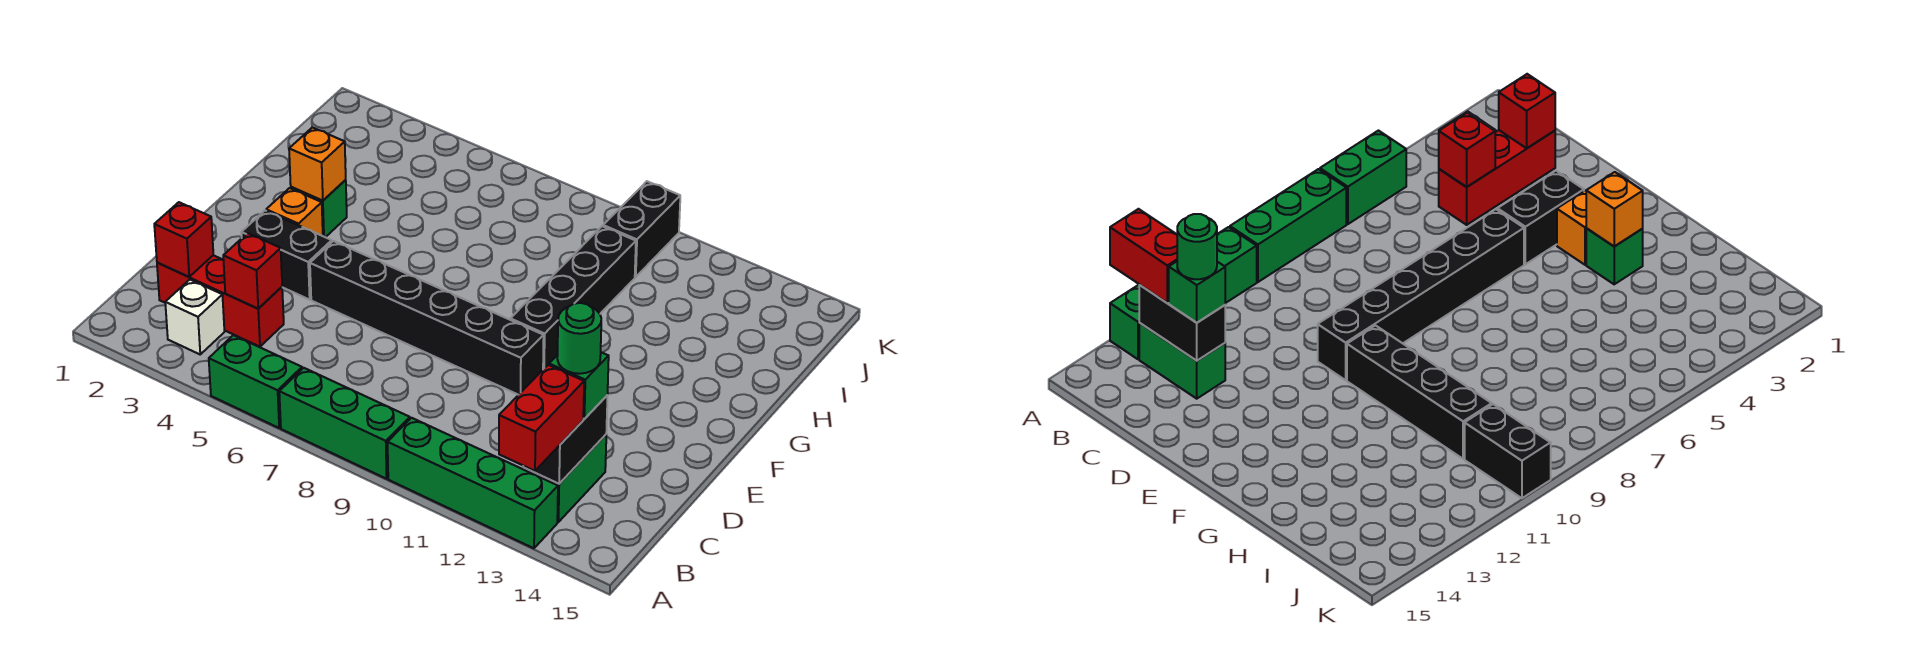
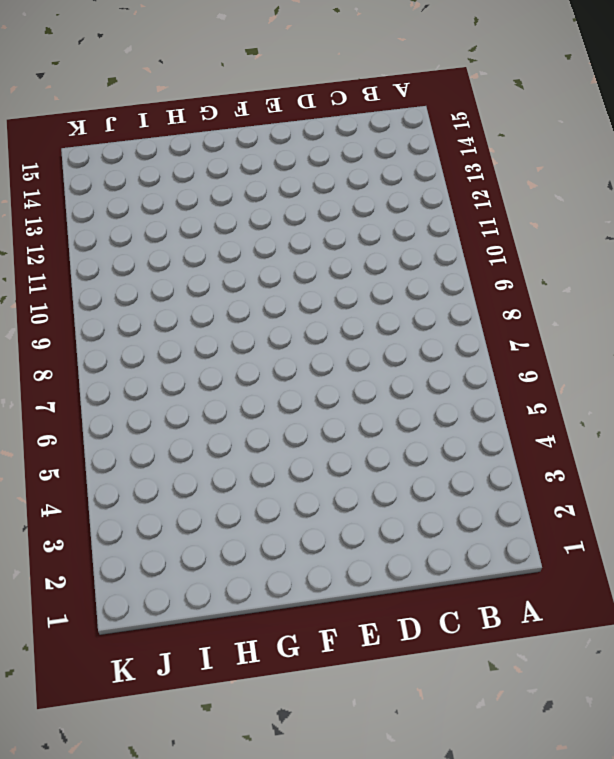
none -> green 1x2 brick [209,335,302,428]
none -> green 1x3 brick [279,368,410,479]
none -> green 1x4 brick [388,418,558,548]

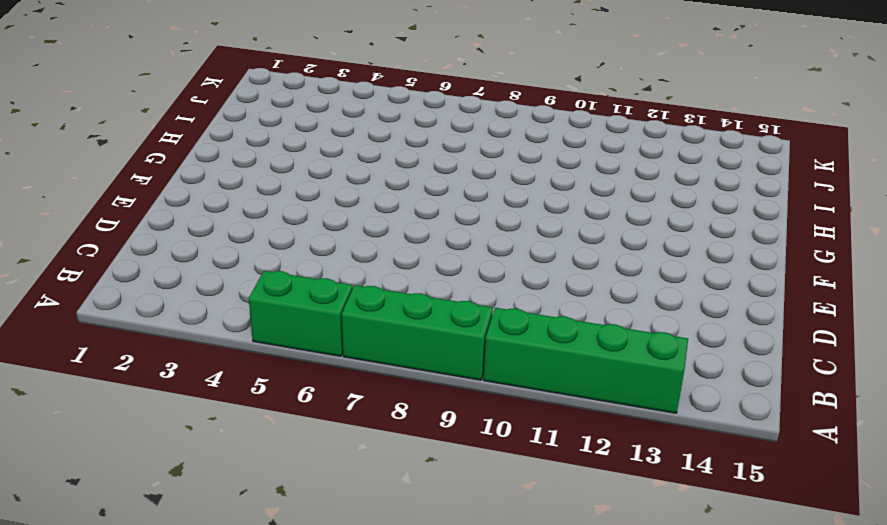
none -> white 1x1 brick [165,280,224,354]
none -> green 1x2 brick [523,435,606,522]
none -> red 1x3 brick [157,255,284,347]

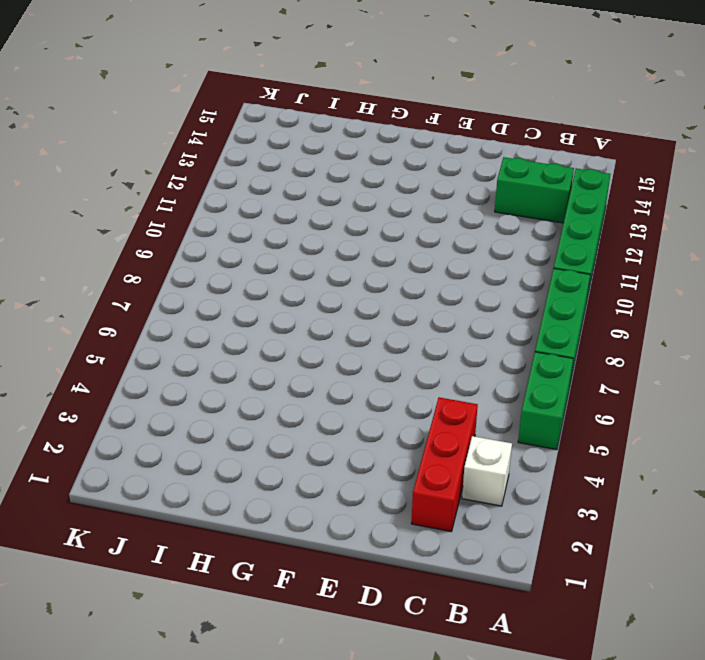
none -> black 1x2 brick [241,211,332,300]
none -> black 1x6 brick [310,241,544,395]
none -> orange 1x1 brick [266,188,323,236]

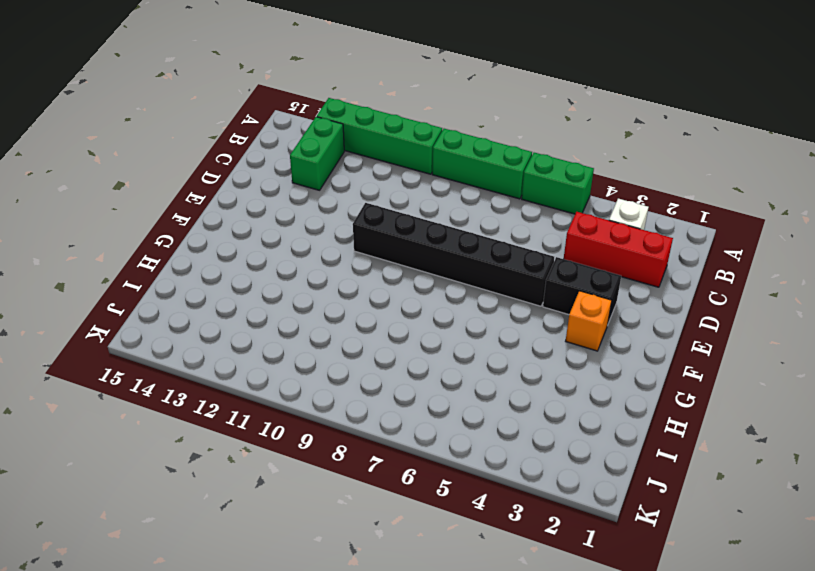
none -> black 1x4 brick [510,226,636,369]
none -> green 1x1 brick [291,180,347,237]
none -> black 1x2 brick [603,181,680,277]

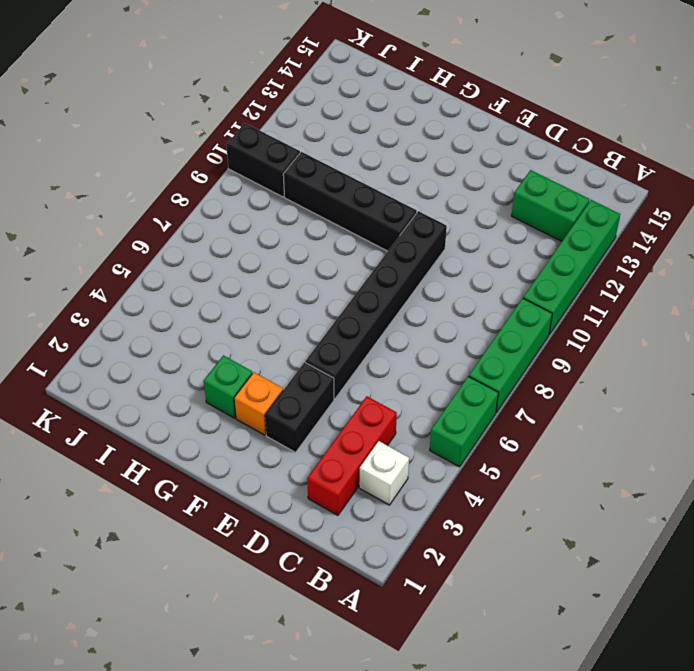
none -> black 1x2 brick [523,395,608,484]
none -> red 1x1 brick [154,202,213,277]
none -> red 1x1 brick [223,233,282,309]

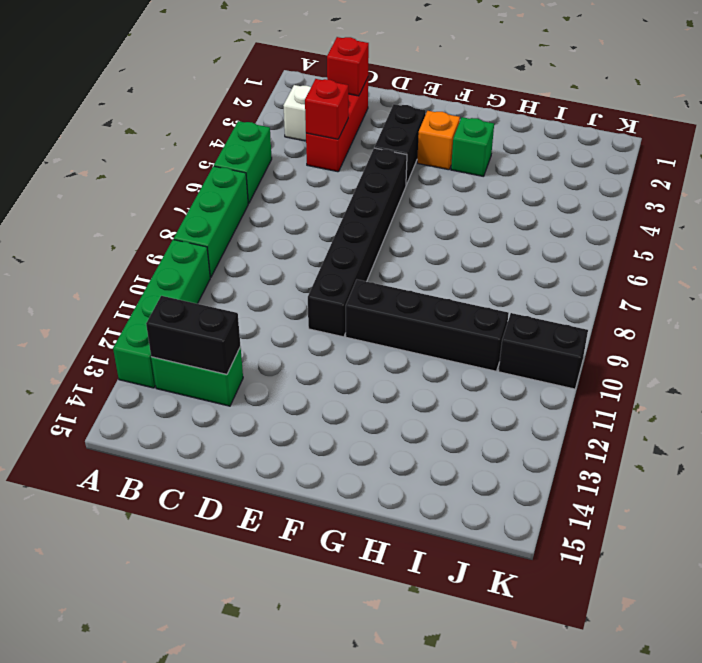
none -> orange 1x1 brick [289,127,346,201]
none -> red 1x2 brick [499,365,584,471]
none -> green 1x1 brick [549,352,609,419]

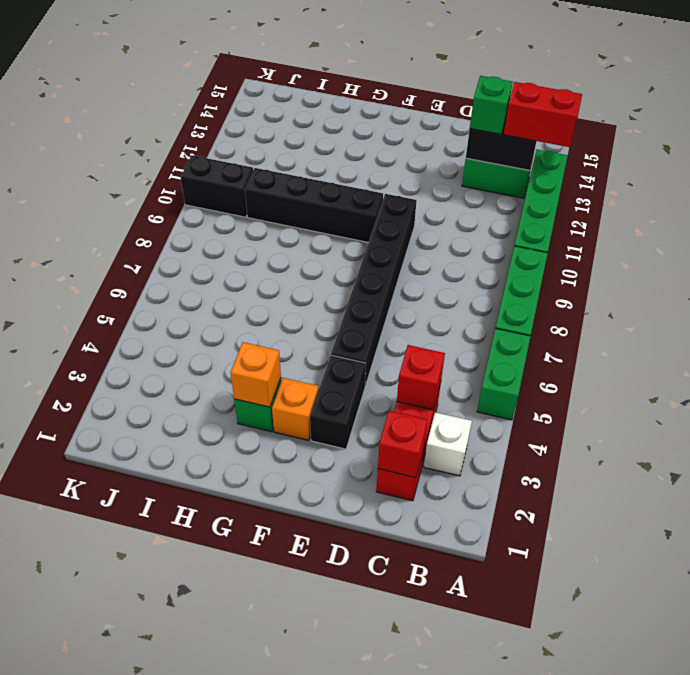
none -> green 1x1 round brick [557,303,601,374]

